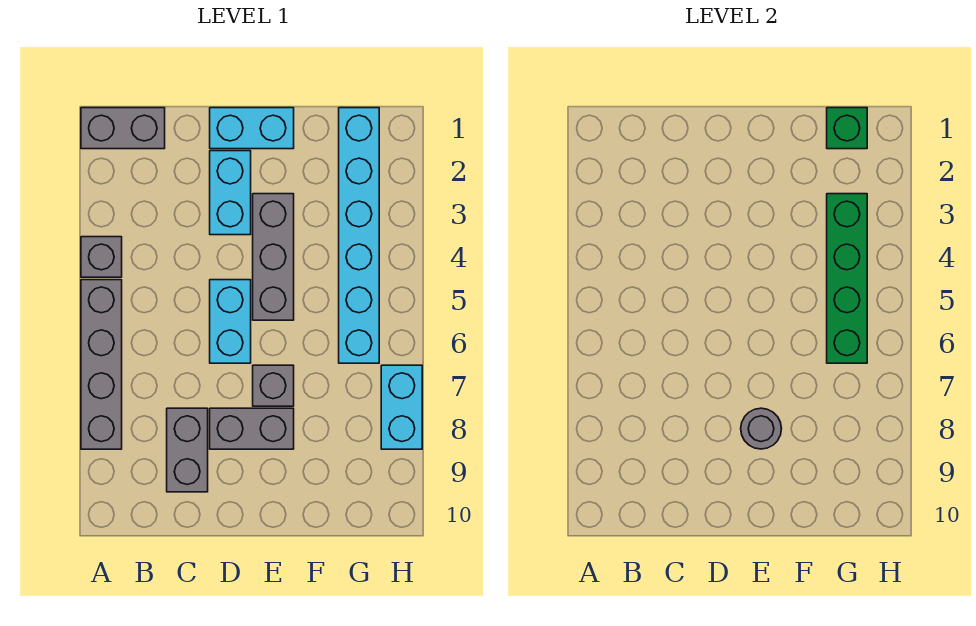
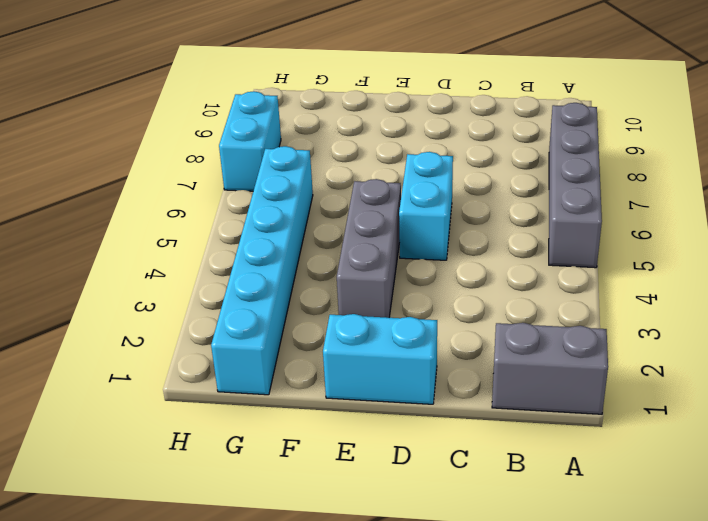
none -> grey 1x1 brick [81,237,122,277]
none -> grey 1x2 brick [167,408,208,492]
none -> cyan 1x2 brick [210,151,251,235]

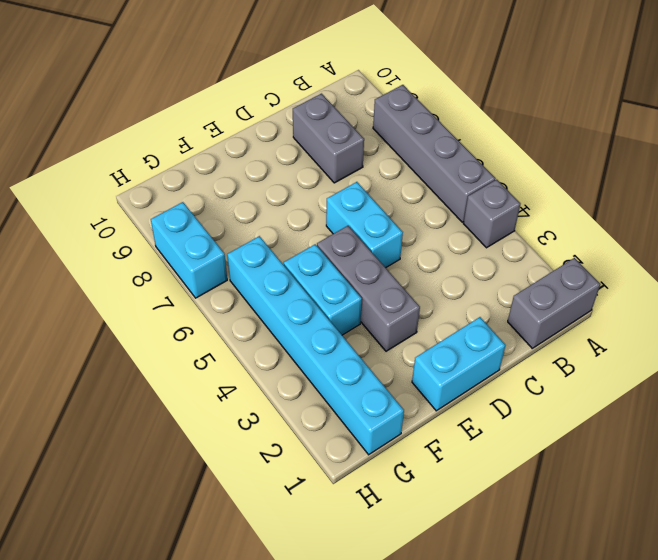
cyan 1x2 brick [284,244,362,335] -> cyan 1x2 brick moved to [210,151,251,235]
none -> grey 1x2 brick [210,408,294,449]
none -> grey 1x1 brick [253,365,294,406]
none -> grey 1x1 round brick [741,408,782,449]

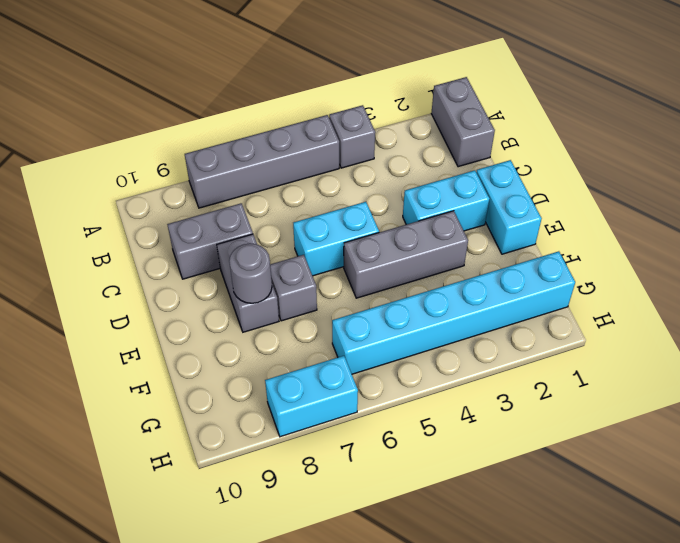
none -> green 1x1 brick [827,108,867,149]
none -> green 1x4 brick [827,194,867,363]

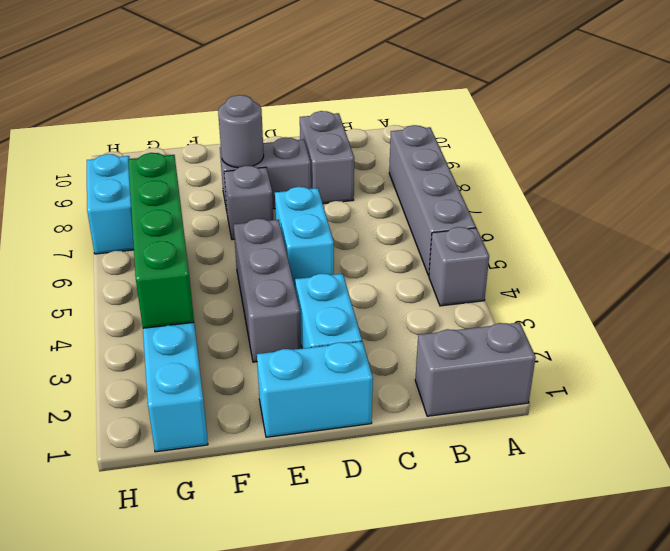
none -> green 1x1 brick [827,108,867,149]

